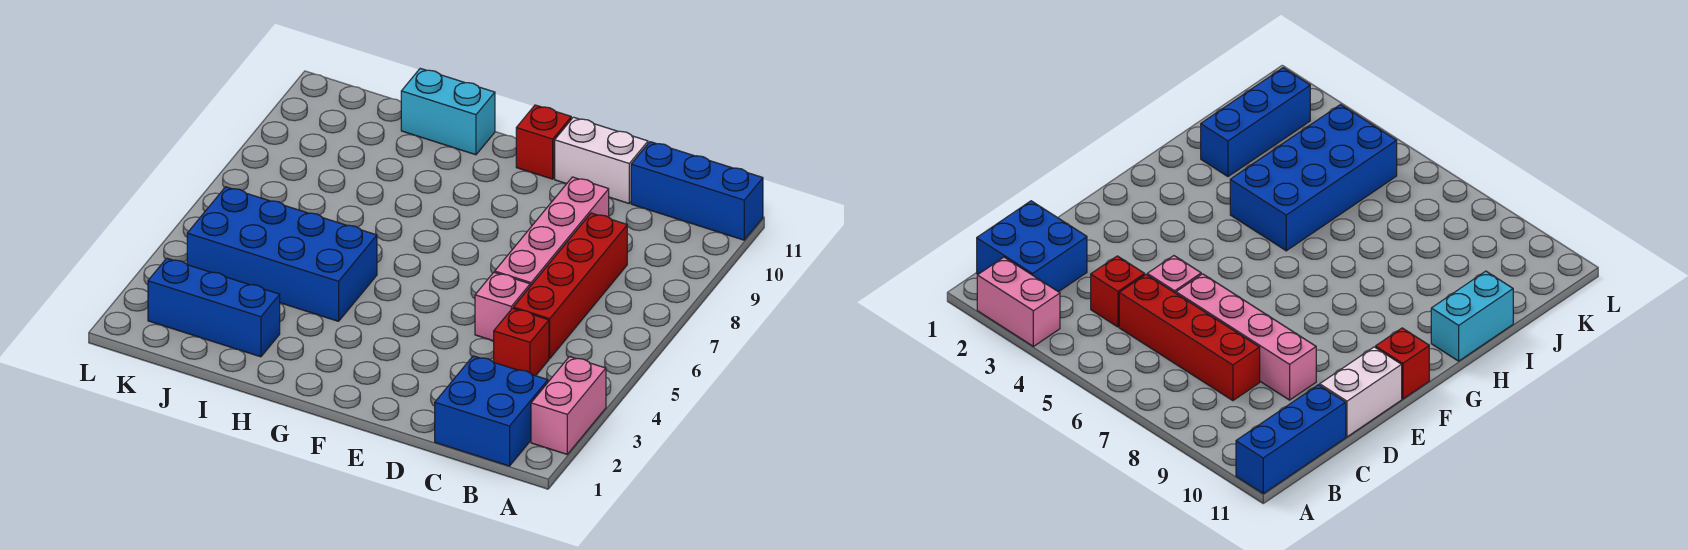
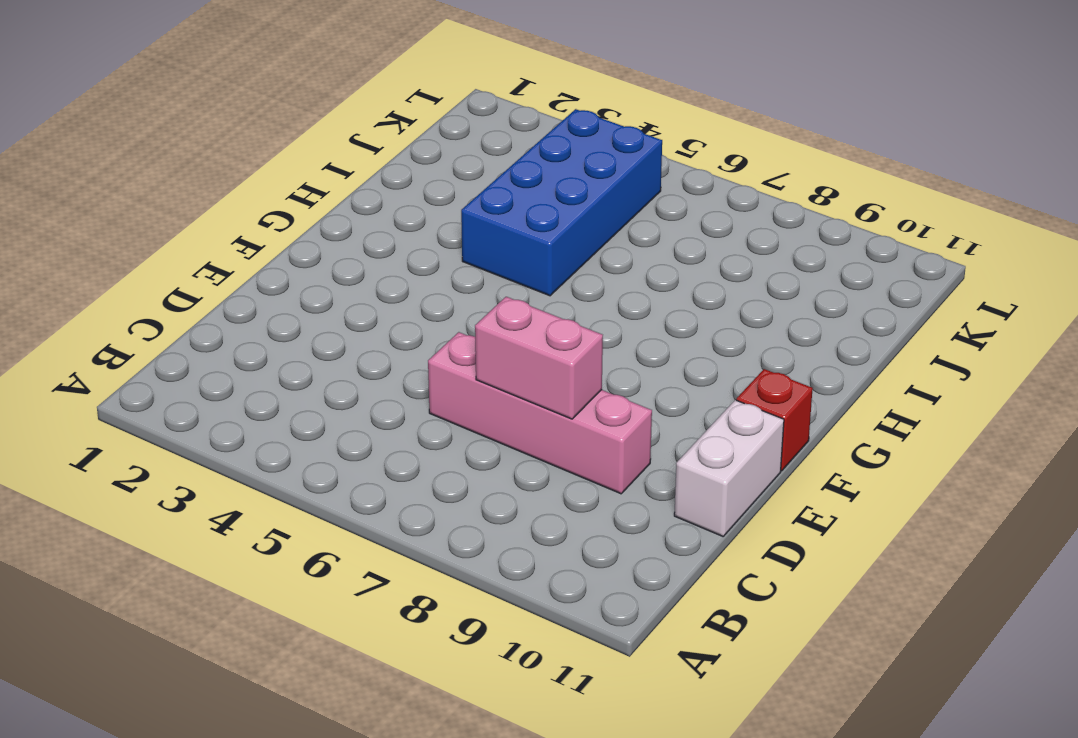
pink 1x2 brick [475,297,603,419] -> pink 1x2 brick moved to [531,357,606,454]
none -> blue 1x3 brick [631,142,763,240]
none -> blue 2x2 brick [435,356,548,466]
none -> red 1x1 brick [494,308,549,376]

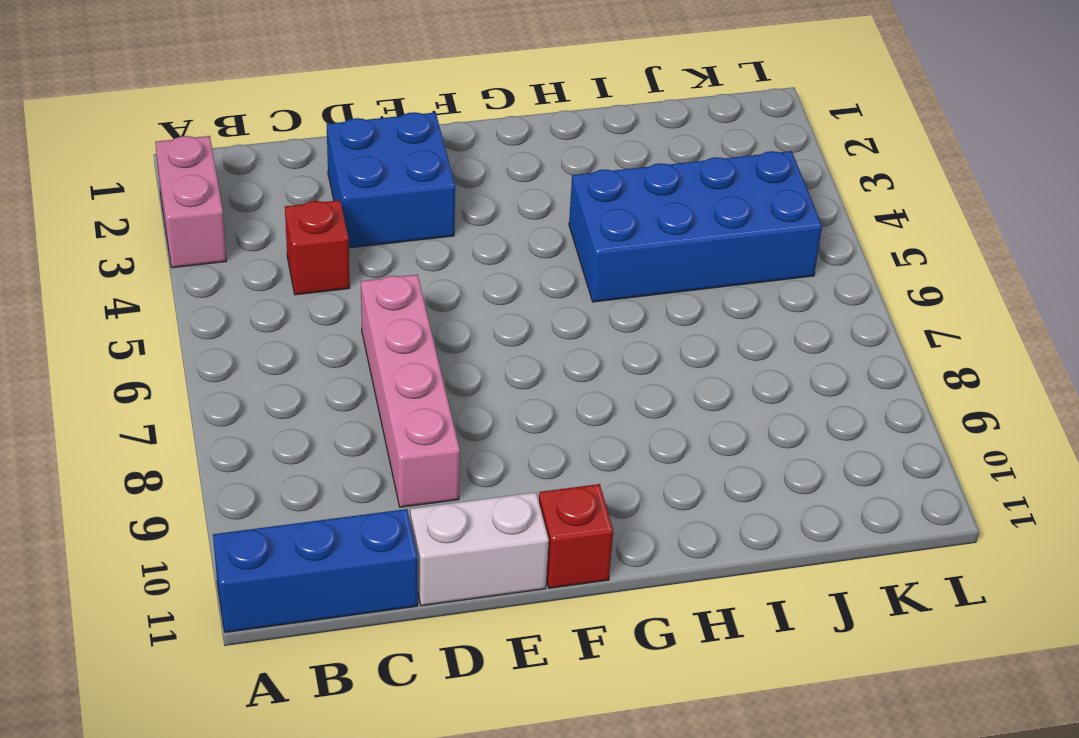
blue 2x2 brick [327,112,455,248] -> blue 2x2 brick moved to [435,356,548,466]
none -> red 1x4 brick [513,213,627,359]
none -> pink 1x1 brick [475,272,530,341]
none -> cyan 1x2 brick [401,68,495,155]

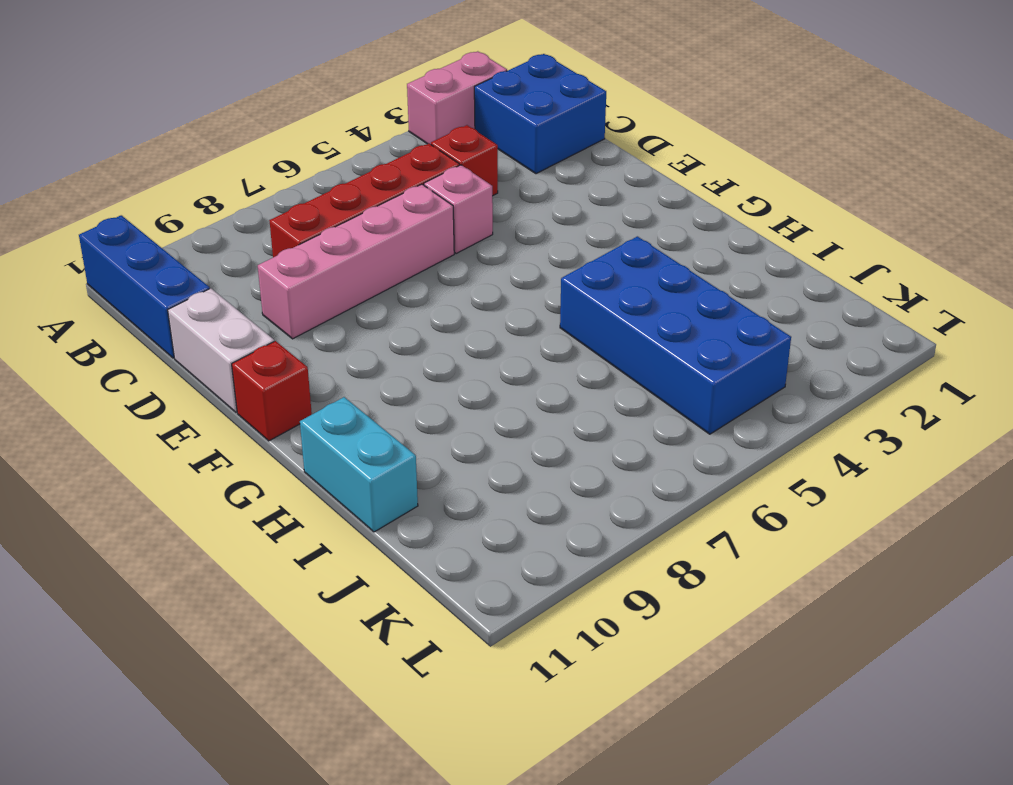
none -> blue 1x3 brick [148,258,280,357]

